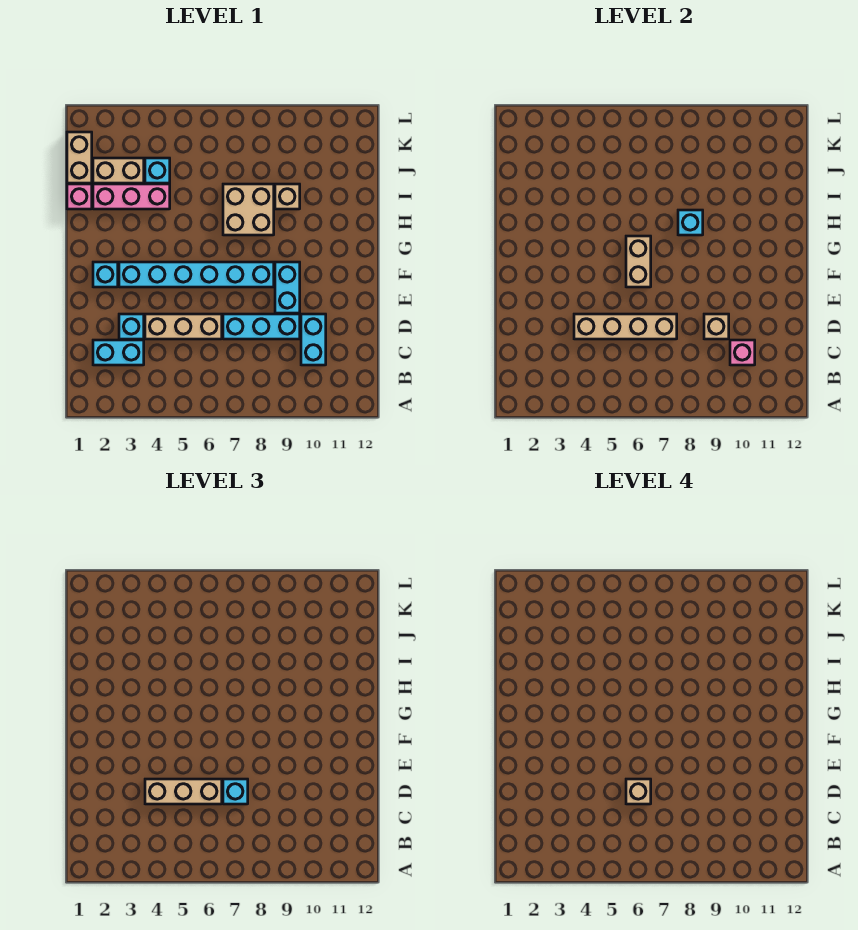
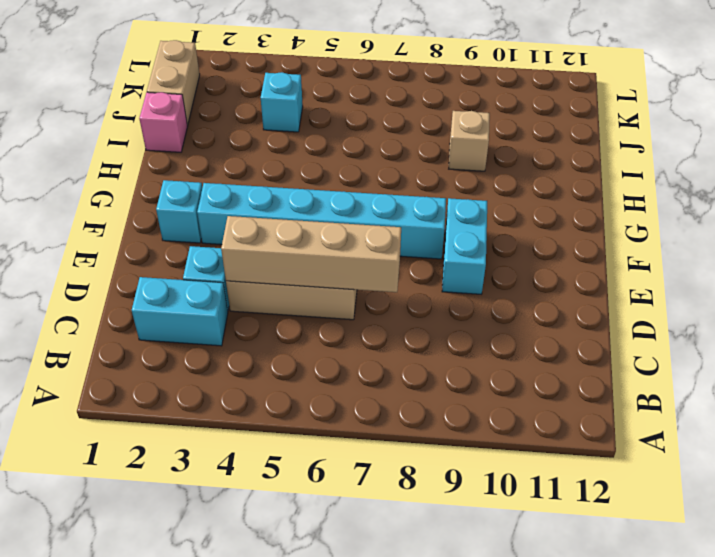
none -> cyan 1x2 brick [301,314,326,365]
none -> cyan 1x3 brick [223,314,300,339]
none -> tan 2x2 brick [223,184,274,235]

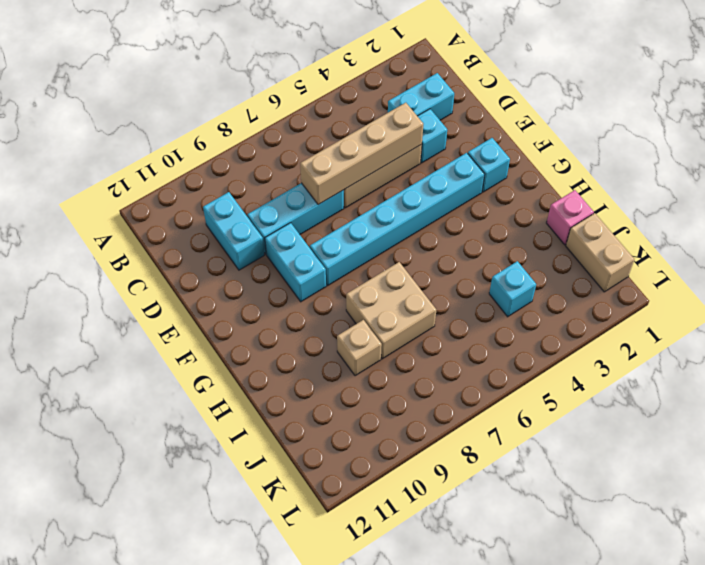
none -> pink 1x3 brick [93,184,170,209]
none -> tan 1x2 brick [93,158,144,183]
none -> pink 1x1 brick [730,340,755,365]

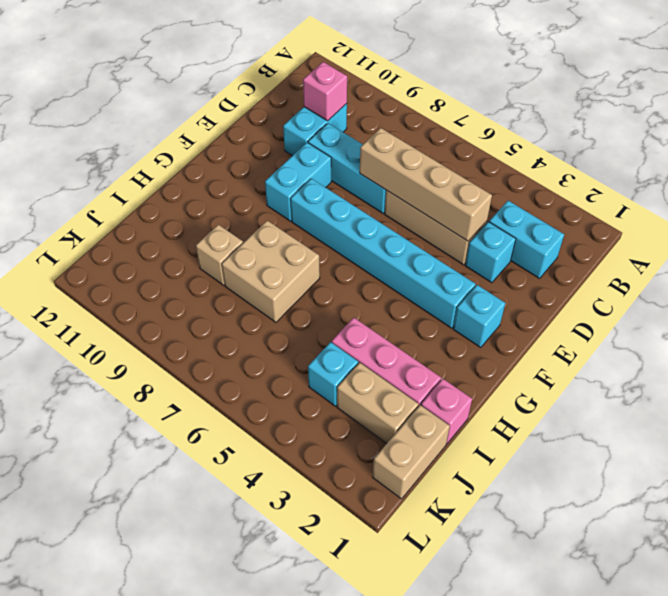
none -> tan 1x1 brick [704,314,729,339]
none -> tan 1x2 brick [626,236,651,287]
none -> cyan 1x1 brick [678,210,703,235]

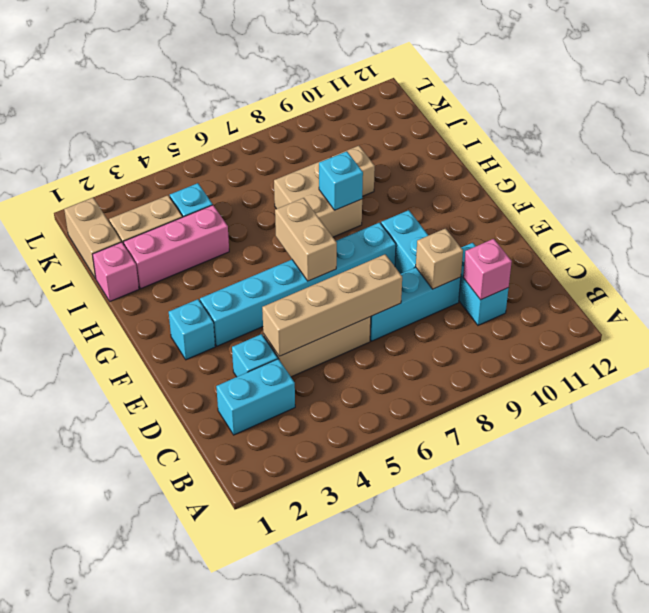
none -> tan 1x3 brick [145,779,222,804]
none -> cyan 1x1 brick [223,779,248,804]
none -> tan 1x1 brick [626,779,651,804]

